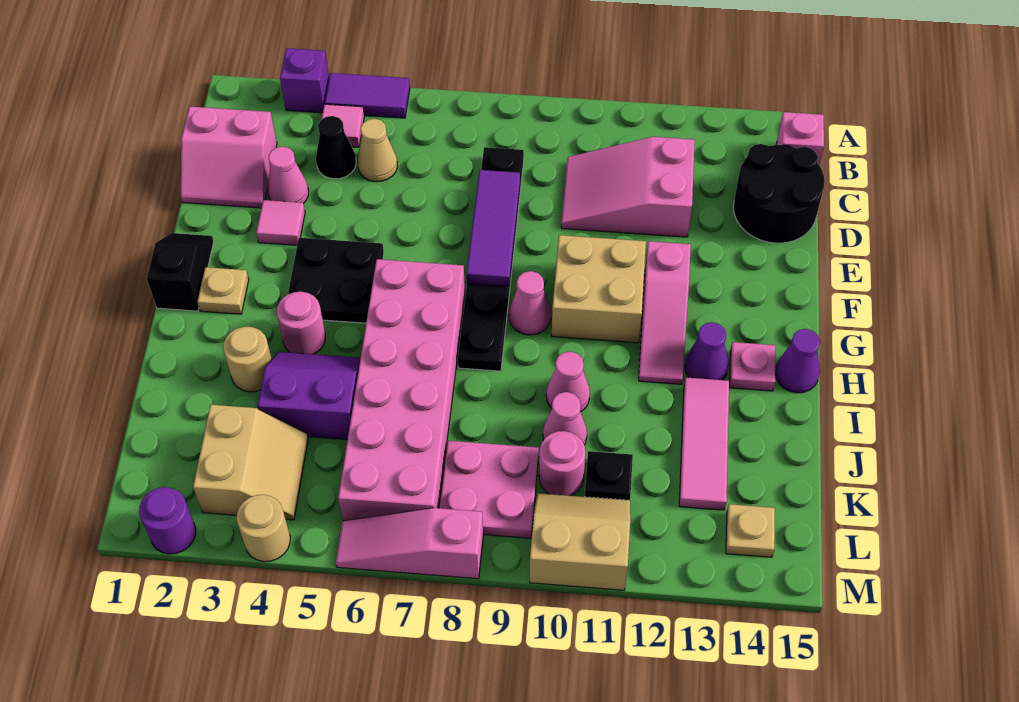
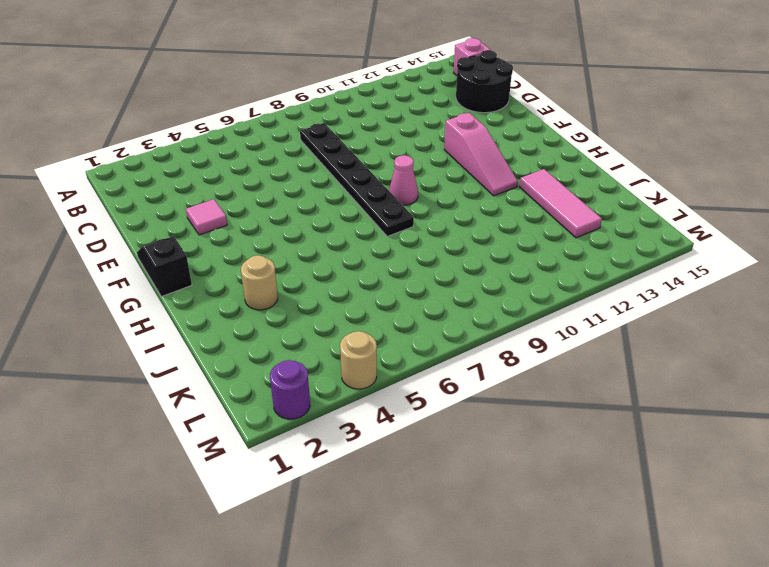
none -> purple 1x1 brick [280,48,329,113]
none -> purple 1x2 tile [325,73,410,118]
none -> pink 1x1 tile [319,104,364,147]
none -> pink 2x2 slope [181,107,277,208]

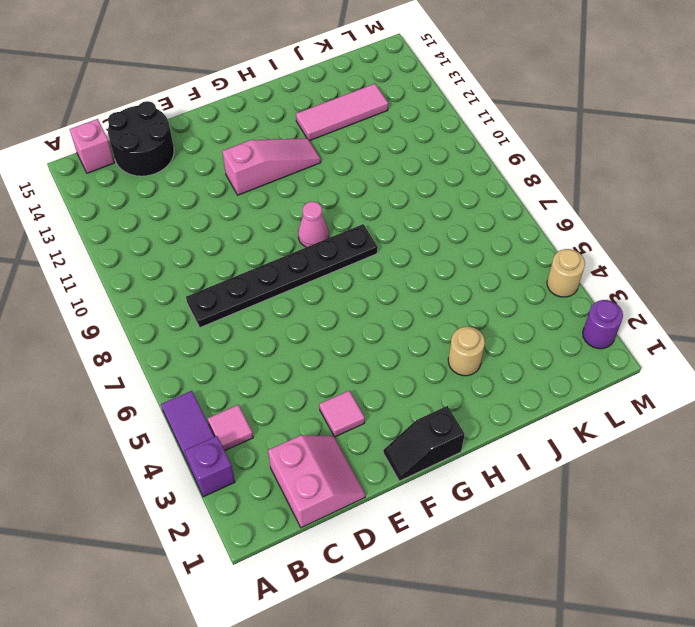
none -> black 1x1 cone [316,116,356,179]
none -> tan 1x1 cone [357,119,397,182]
none -> pink 2x3 slope [561,137,695,237]
none -> pink 1x1 cone [268,147,309,203]

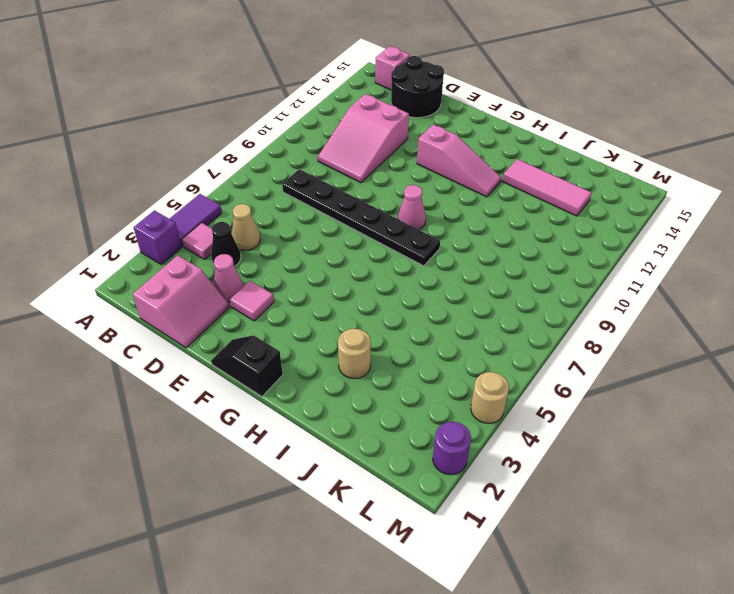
none -> black 2x2 plate [288,238,384,323]
none -> tan 2x2 brick [552,235,646,343]
none -> tan 1x1 plate [197,267,249,314]
none -> pink 2x6 brick [338,259,465,521]

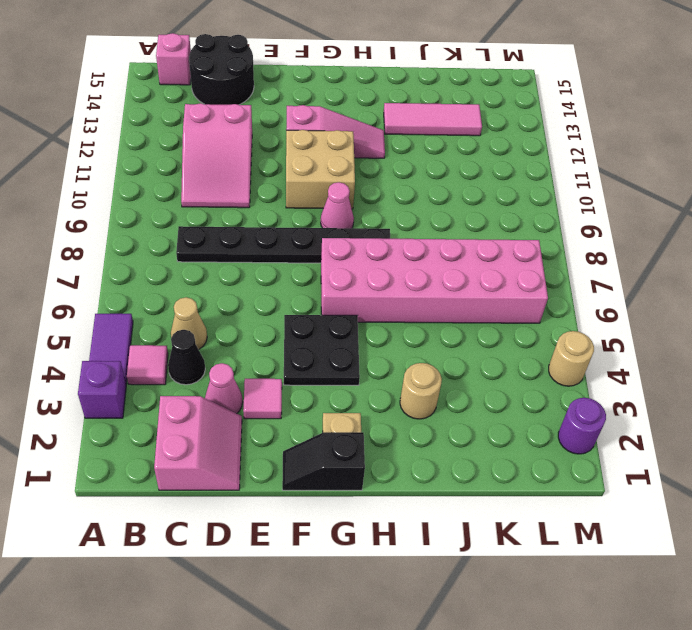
none -> pink 1x1 round brick [277,292,325,354]
none -> purple 1x1 cone [685,322,729,380]
none -> pink 1x1 plate [730,342,775,391]
none -> purple 1x1 cone [775,329,820,393]

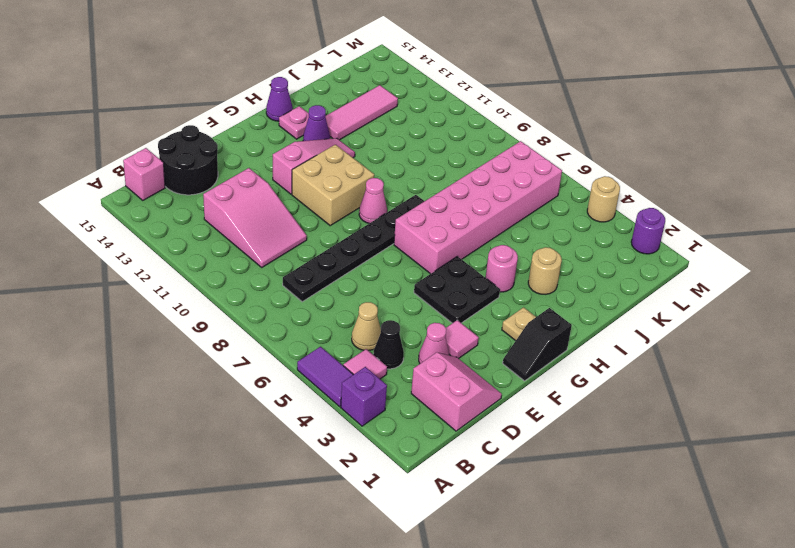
none -> purple 2x2 slope [258,352,361,440]
none -> pink 1x1 cone [546,352,590,412]
none -> pink 1x1 cone [543,392,587,445]
none -> tan 2x2 slope [193,405,308,520]

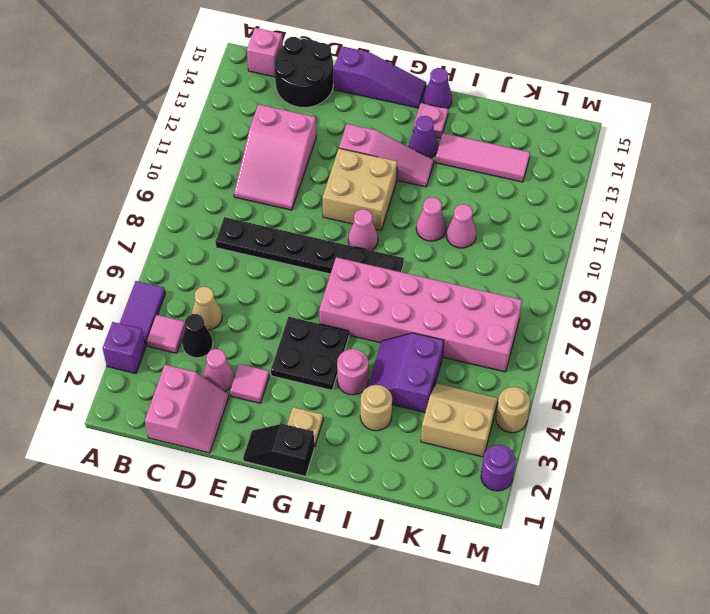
purple 1x3 slope [334,46,426,108] -> none
none -> pink 2x2 plate [439,441,539,538]
none -> pink 1x1 round brick [539,431,586,496]
none -> black 1x1 plate [585,451,633,500]
none -> tan 2x2 slope [530,493,630,590]

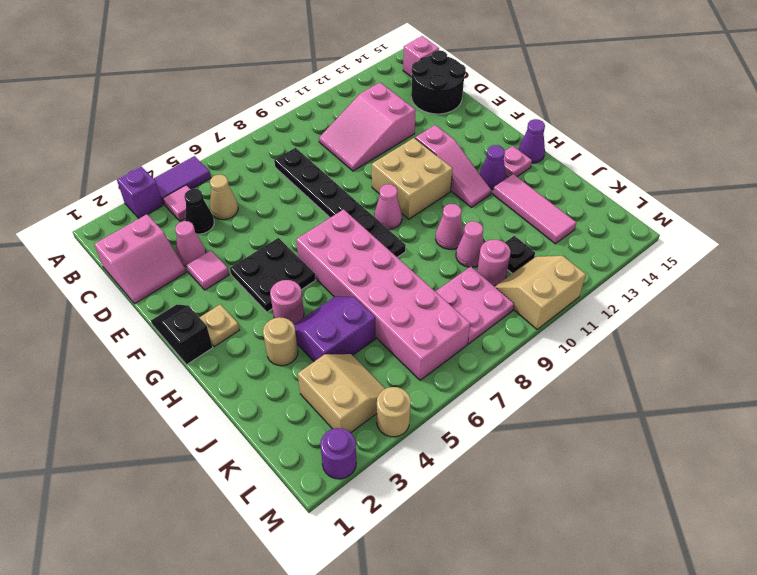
none -> tan 1x1 plate [726,504,775,557]
none -> pink 1x3 slope [336,508,483,579]
none -> purple 1x3 tile [467,170,520,286]

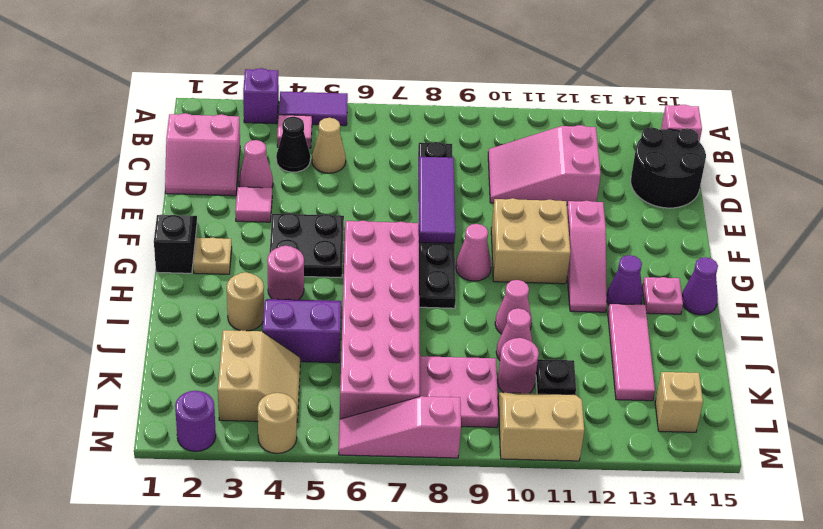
tan 1x1 brick [655,372,703,432] -> tan 1x1 plate [726,504,775,557]

